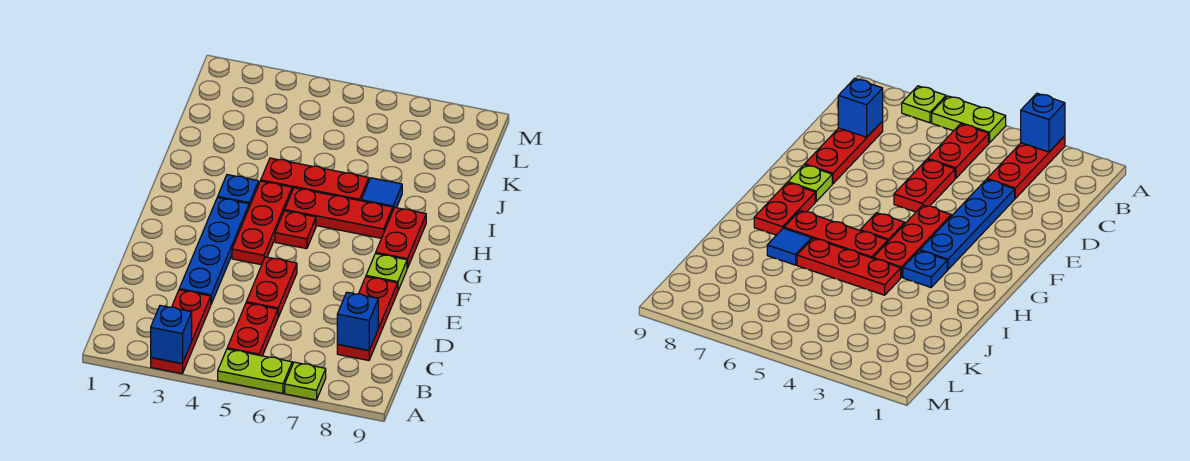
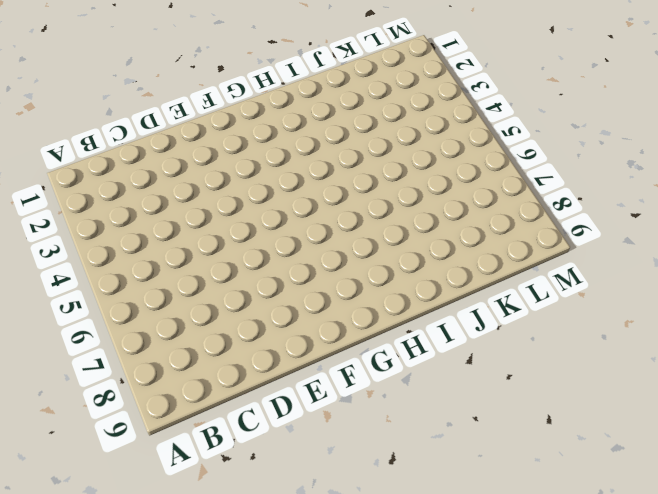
none -> red 1x3 plate [151,290,211,374]
none -> lime 1x2 plate [218,349,292,393]
none -> lime 1x1 plate [285,362,326,400]

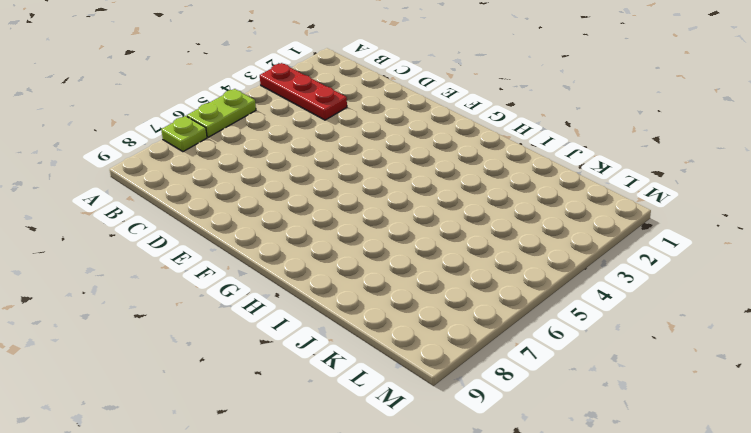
none -> red 1x2 plate [227,303,278,356]
none -> red 1x3 plate [337,277,398,360]
none -> blue 1x4 plate [179,198,249,304]

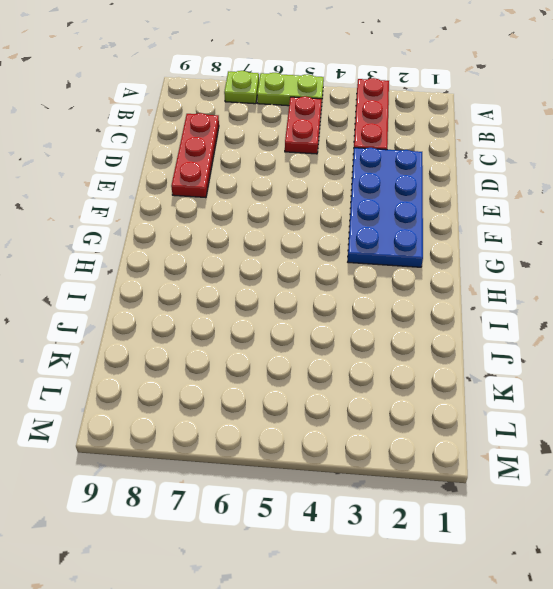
blue 2x4 plate [348,148,423,267] -> blue 1x4 plate [179,198,249,304]
none -> red 1x2 plate [246,257,297,317]
none -> red 1x3 plate [232,181,292,265]
none -> lime 1x1 plate [366,254,407,290]

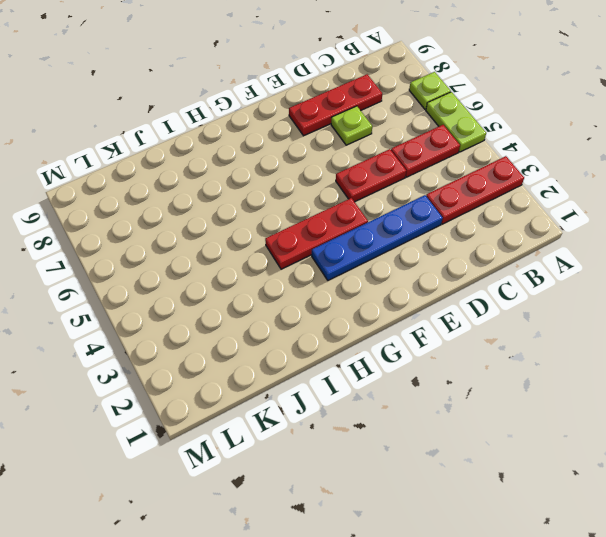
lime 1x1 plate [331,106,372,145] -> lime 1x1 plate moved to [366,254,407,290]
none -> red 1x1 plate [275,211,316,249]
none -> red 1x2 plate [376,208,426,268]
none -> blue 1x1 plate [218,175,259,207]

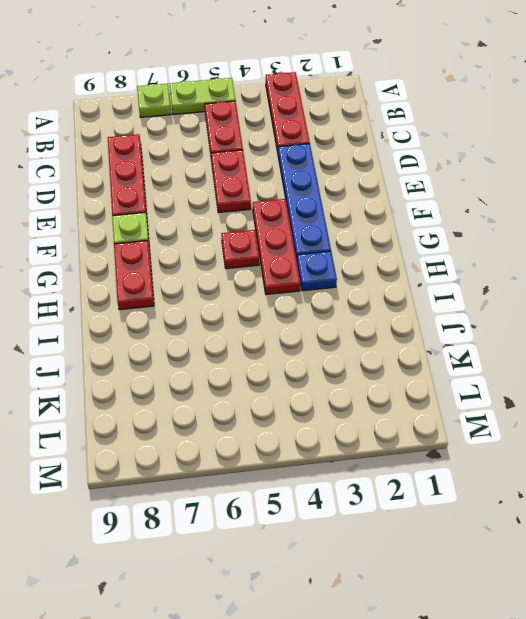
none -> red 1x3 plate [285,188,393,238]
none -> red 1x3 plate [261,158,369,201]
none -> blue 1x1 tile [361,178,402,209]

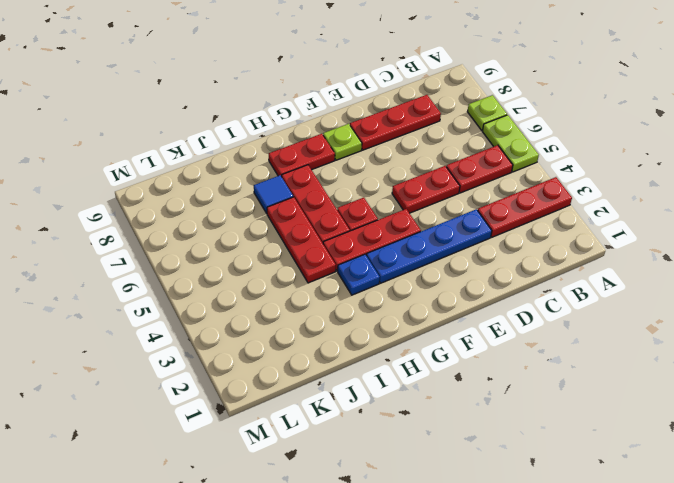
none -> blue 1x1 brick [151,306,192,364]
none -> blue 1x1 brick [337,292,378,350]

